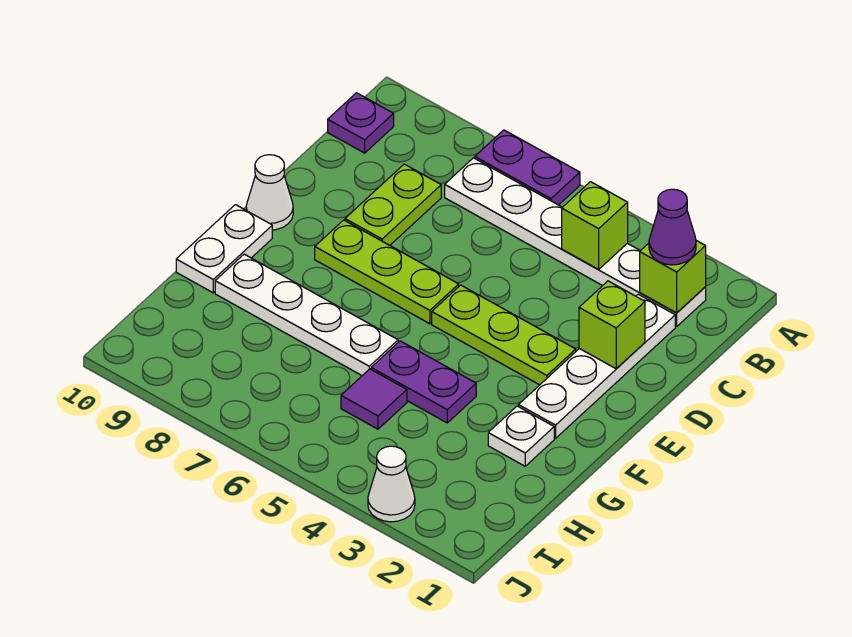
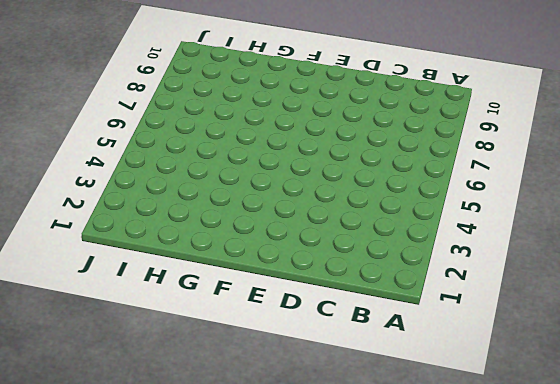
none -> purple 1x2 plate [475,130,580,205]
none -> white 1x6 plate [445,158,706,327]
none -> purple 1x1 plate [328,93,394,153]

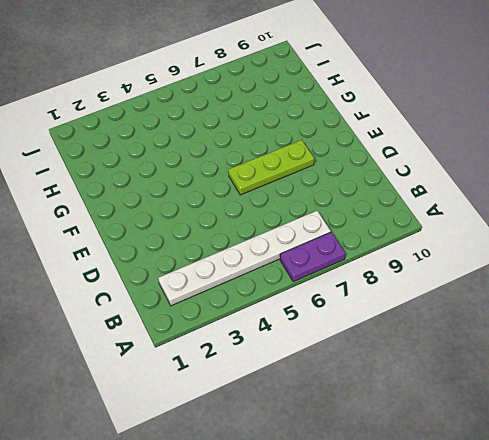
none -> purple 1x1 plate [328,93,394,153]
none -> white 1x4 plate [518,294,675,438]
none -> lime 1x2 plate [345,164,441,245]

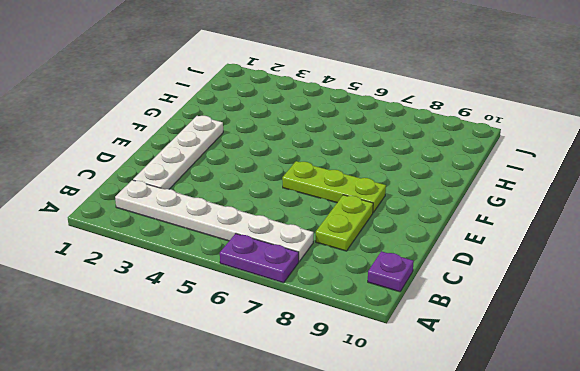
none -> lime 1x3 plate [432,285,576,385]
none -> white 1x1 cone [246,155,293,230]
none -> white 1x2 plate [176,205,272,293]

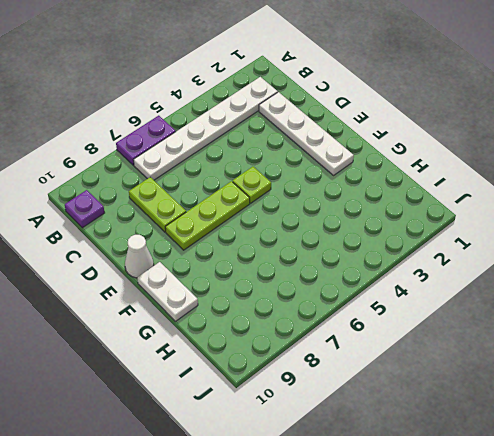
lime 1x1 plate [233,167,271,203] -> lime 1x3 plate [432,285,576,385]
none -> white 1x1 plate [488,406,554,466]
none -> purple 1x2 plate [371,341,476,423]
none -> white 1x4 plate [215,254,398,376]

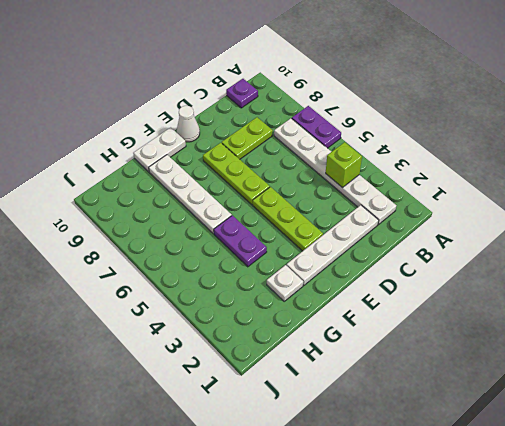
none -> purple 1x1 tile [341,369,407,429]
none -> white 1x1 cone [368,446,415,522]
none -> lime 1x1 brick [640,241,706,313]

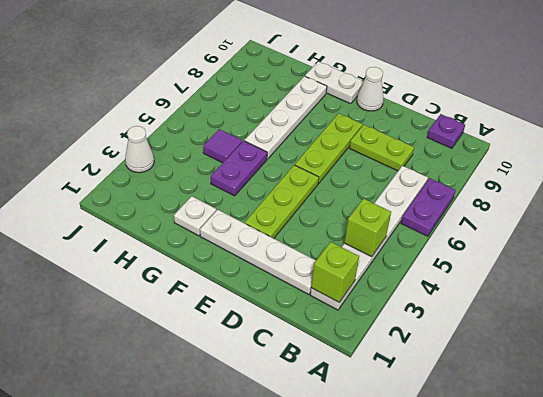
none -> lime 1x1 brick [579,281,645,369]
none -> purple 1x1 cone [649,189,696,265]

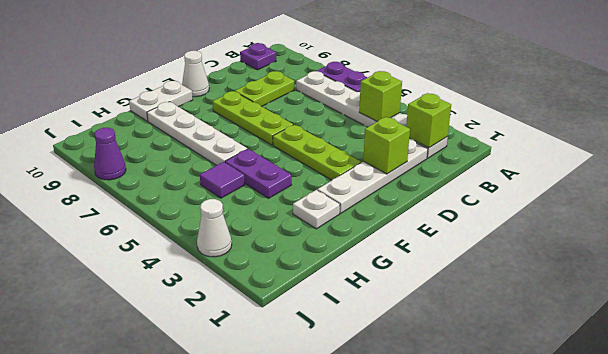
purple 1x1 cone [94,128,126,180] -> purple 1x1 cone moved to [649,189,696,265]

